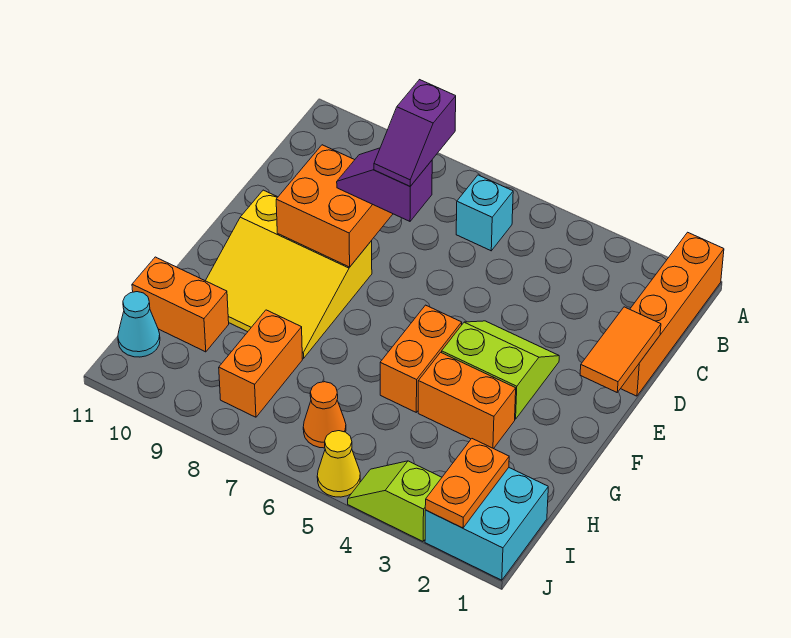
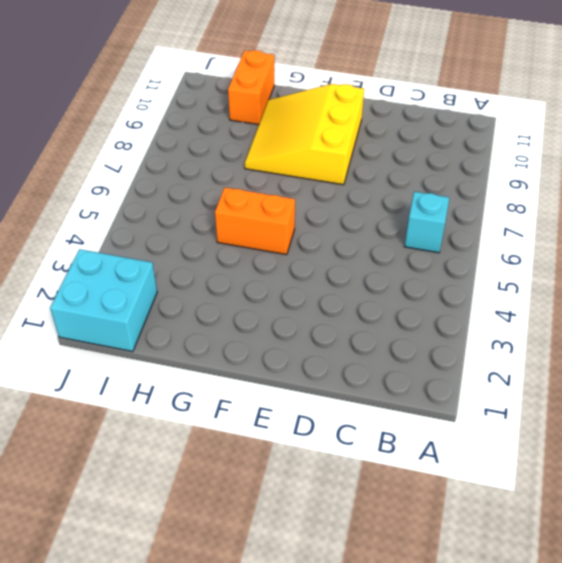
none -> orange 1x4 brick [621,232,724,396]
none -> lime 2x2 slope [442,321,559,419]
none -> orange 1x2 brick [418,352,516,449]

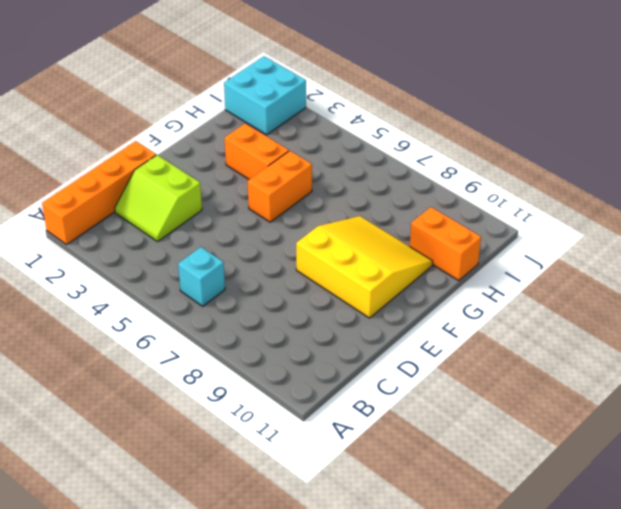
lime 2x2 slope [115,155,202,241] -> lime 2x2 slope moved to [442,321,559,419]
none -> orange 1x2 brick [219,310,302,417]
none -> orange 1x1 cone [303,382,346,448]
none -> cyan 1x1 cone [118,292,160,357]

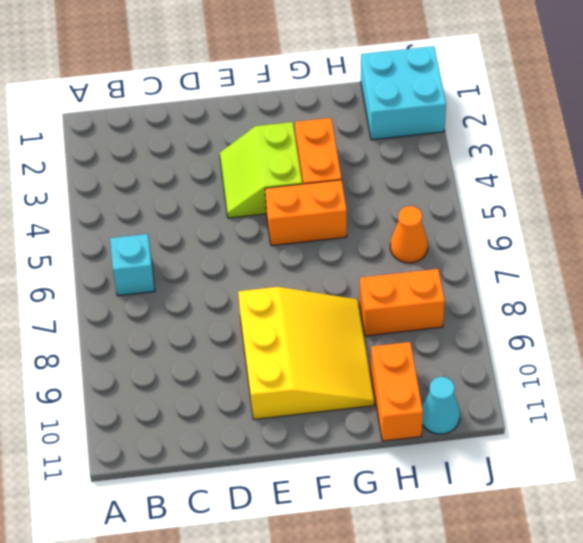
none -> orange 1x4 brick [621,232,724,396]
none -> lime 1x2 slope [348,461,442,541]
none -> yellow 1x1 cone [317,431,360,497]

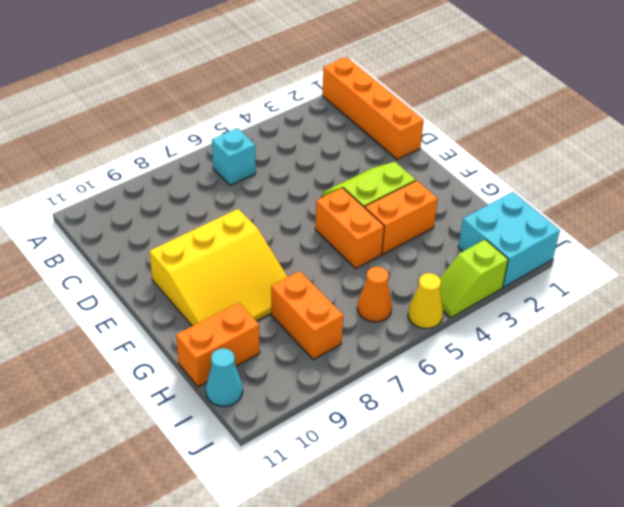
none -> orange 1x2 tile [580,307,661,392]
none -> orange 2x2 brick [276,145,393,267]
none -> orange 1x2 plate [425,439,509,528]

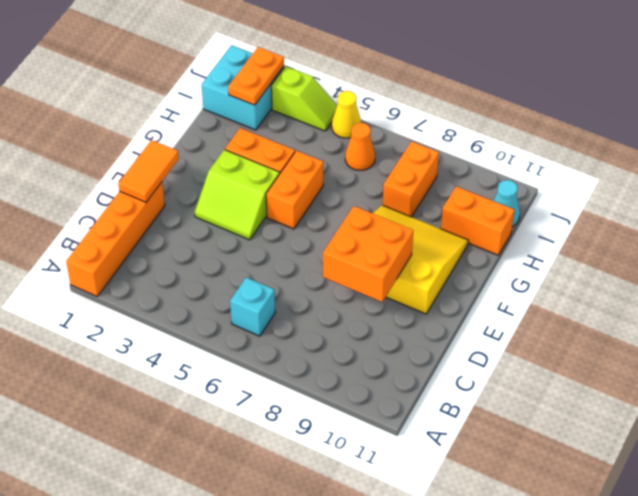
none -> purple 1x2 slope [337,148,432,221]
none -> purple 1x2 slope [374,80,456,186]

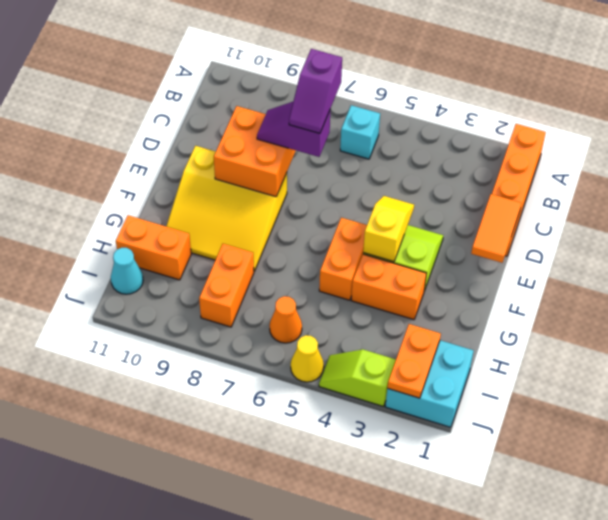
yellow 1x2 slope [363,196,414,262] -> none

